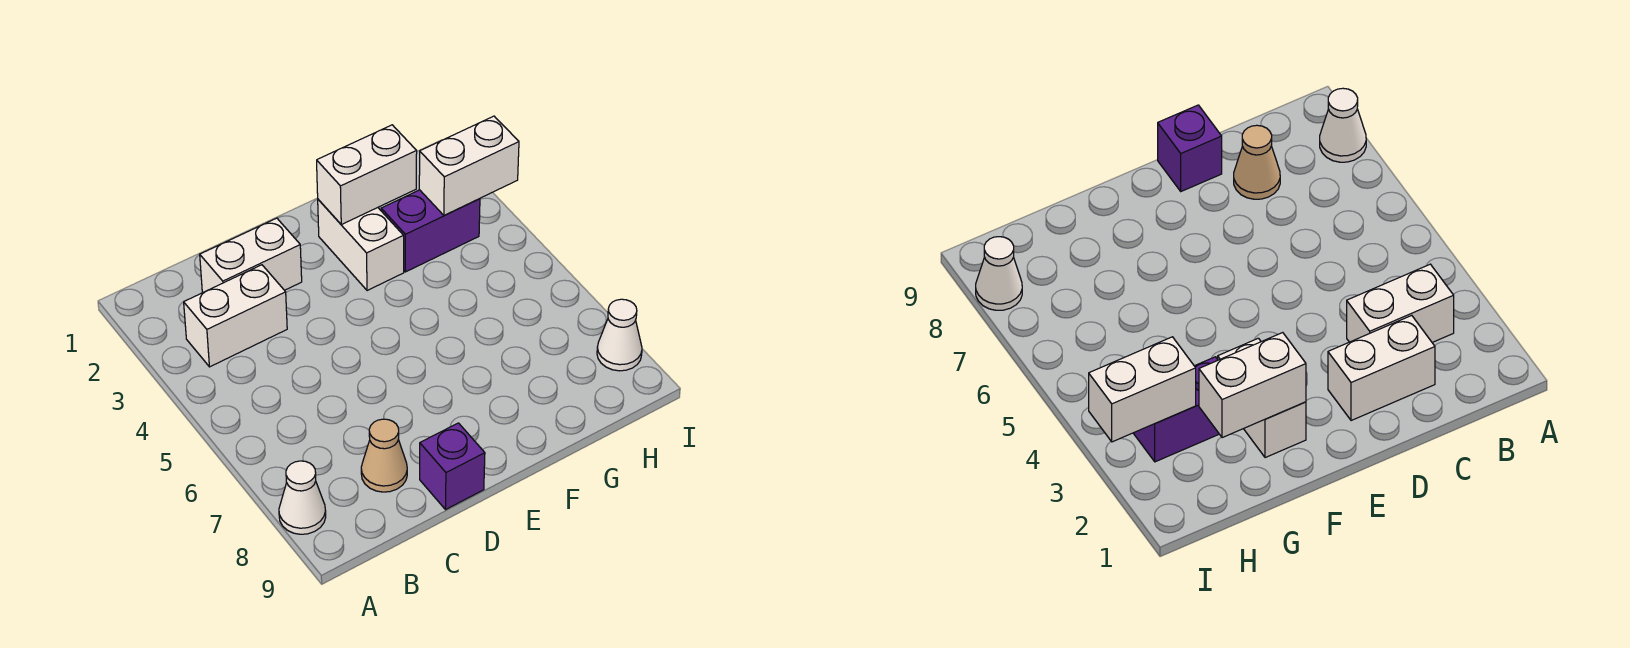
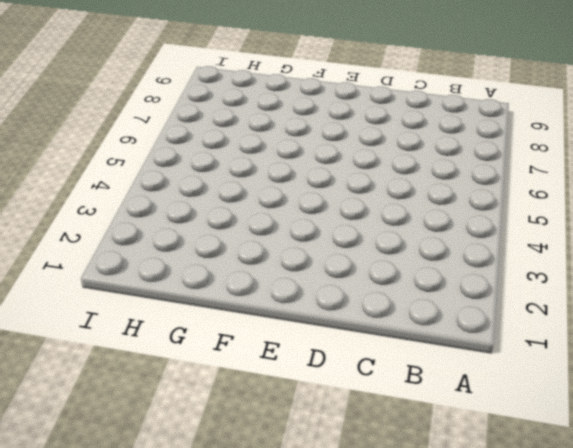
none -> white 1x1 cone [279,461,326,534]
none -> white 1x2 brick [184,265,287,367]

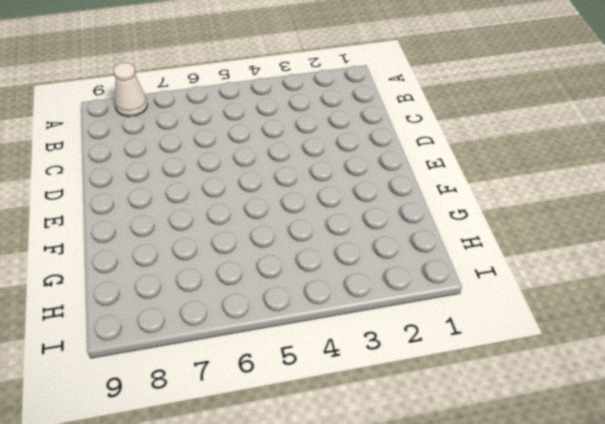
none -> white 1x2 brick [184,265,287,367]
none -> white 1x2 brick [200,218,302,292]

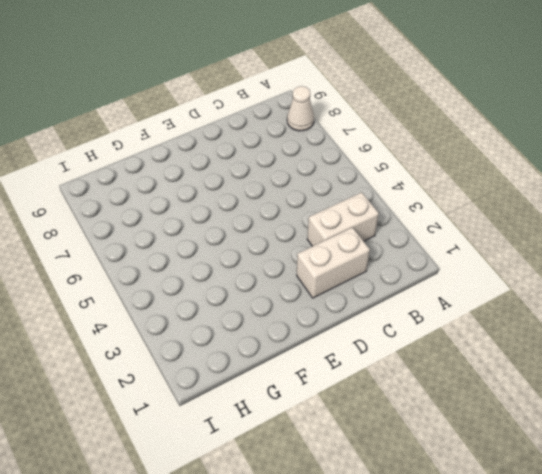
none -> tan 1x1 cone [361,419,407,492]
none -> purple 1x1 brick [420,423,485,510]

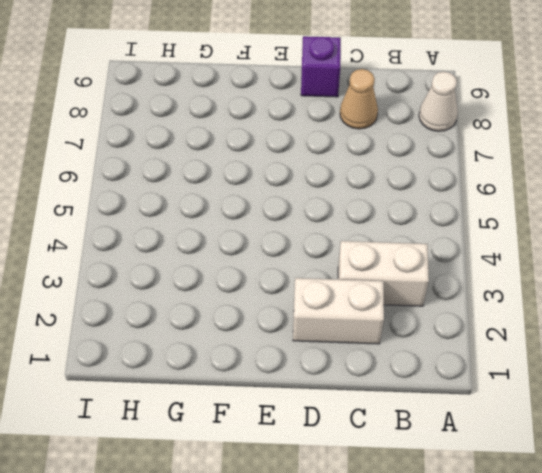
none -> white 1x2 brick [318,199,404,291]
none -> purple 1x2 brick [381,190,480,272]

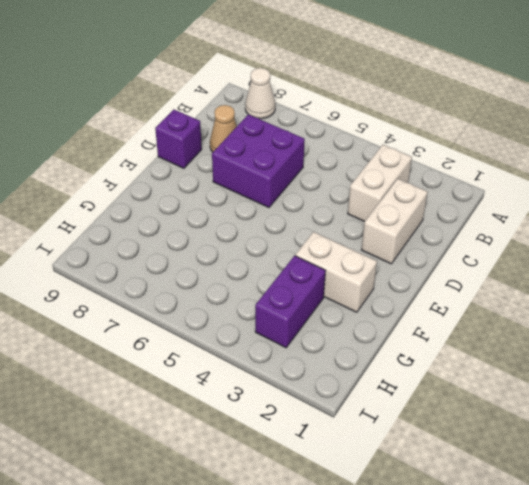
purple 2x2 brick [212,114,305,207] -> none
none -> white 1x1 cone [597,299,642,371]
none -> white 1x2 brick [317,125,417,224]

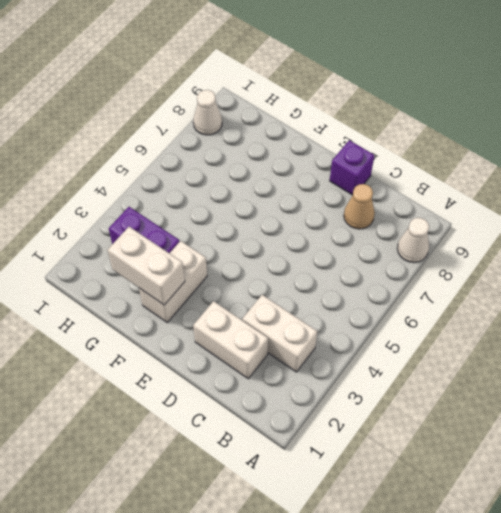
none -> white 1x2 brick [419,116,519,215]

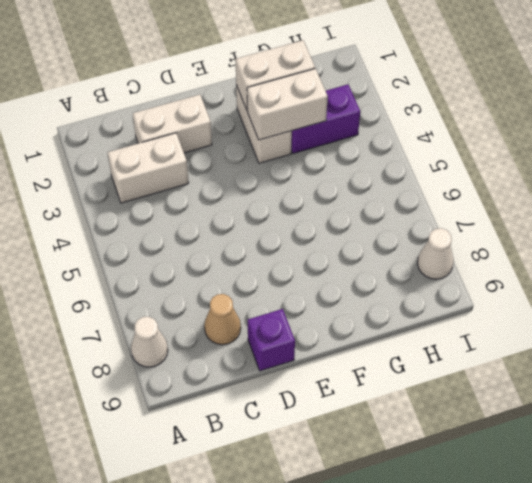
white 1x2 brick [247,69,328,140] -> white 1x2 brick moved to [419,116,519,215]

